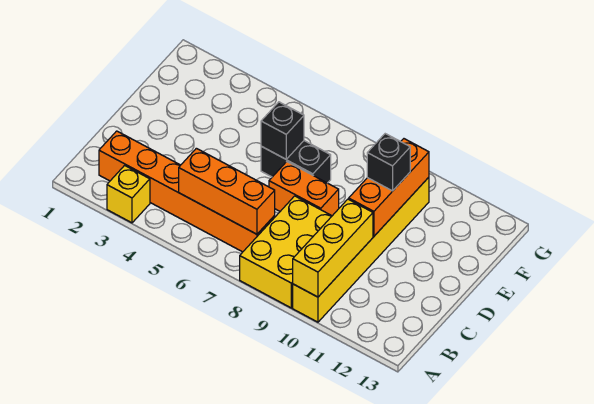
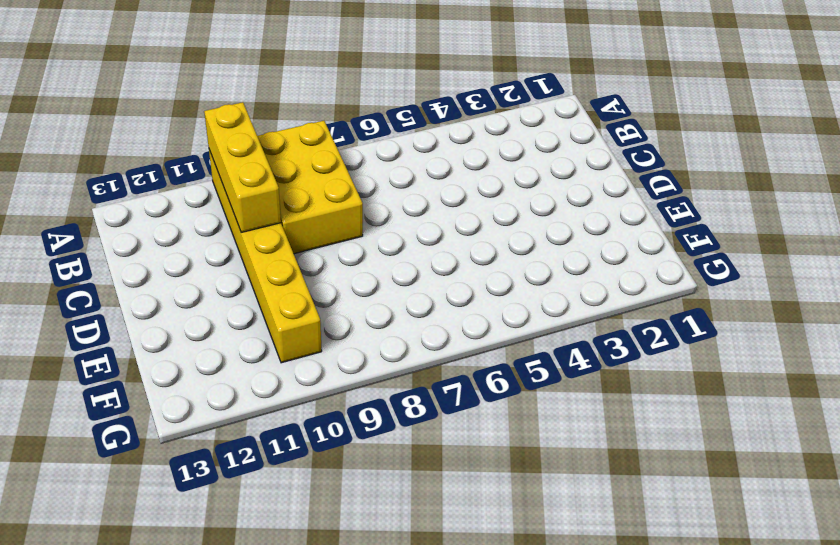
none -> yellow 1x1 brick [107,165,150,223]
none -> orange 1x6 brick [99,131,275,252]

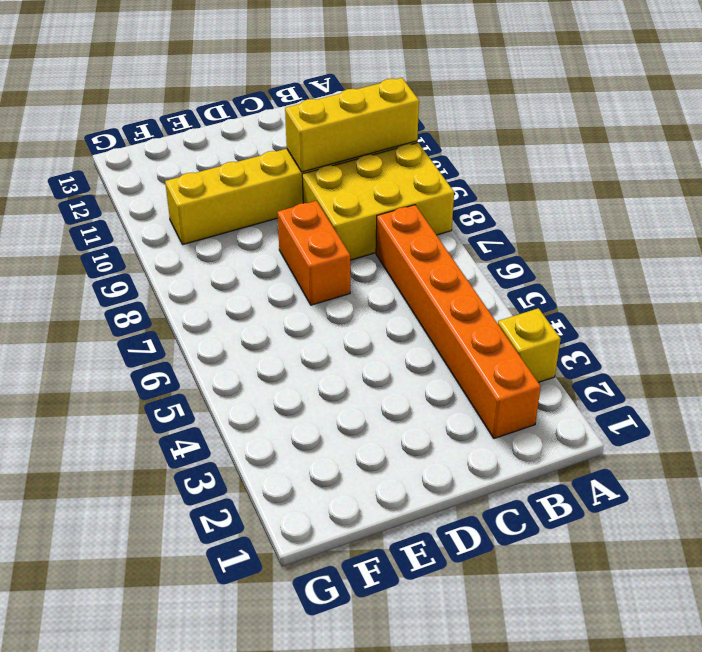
none -> black 1x2 brick [261,141,331,183]
none -> orange 1x3 brick [179,148,275,234]

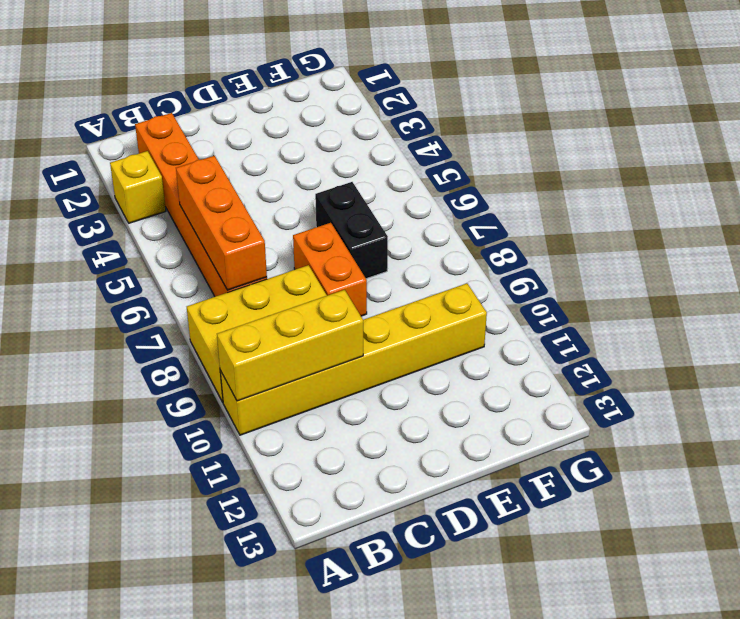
none -> orange 1x3 brick [349,139,429,236]
none -> black 1x1 brick [261,102,304,159]

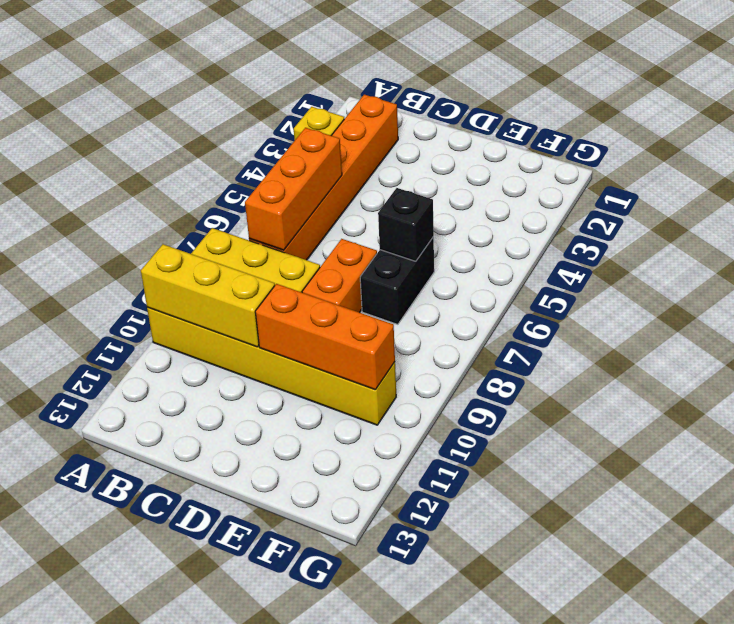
none -> black 1x1 brick [367,134,410,191]

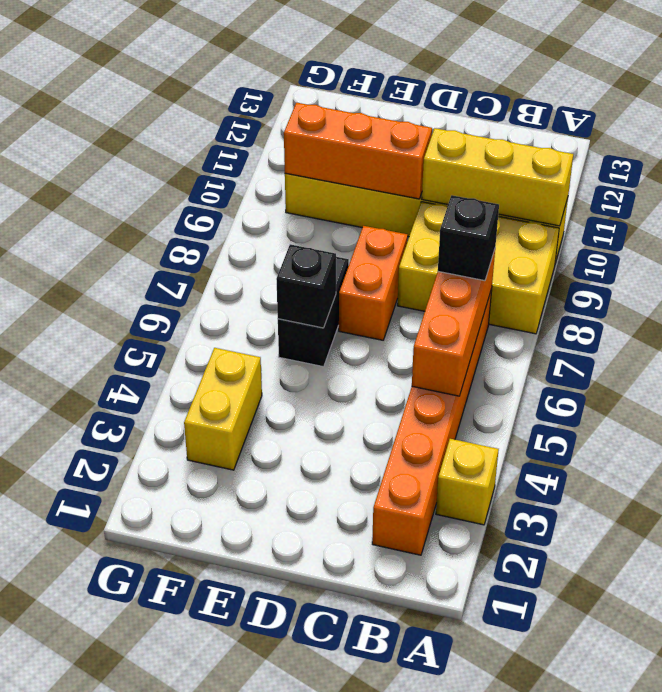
black 1x1 brick [438,195,499,281] -> black 1x1 brick moved to [367,134,410,191]
yellow 1x2 brick [184,348,262,470] -> none

